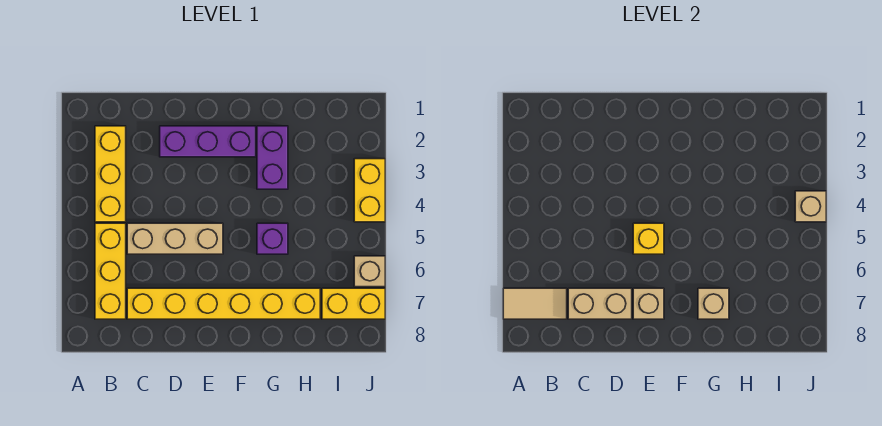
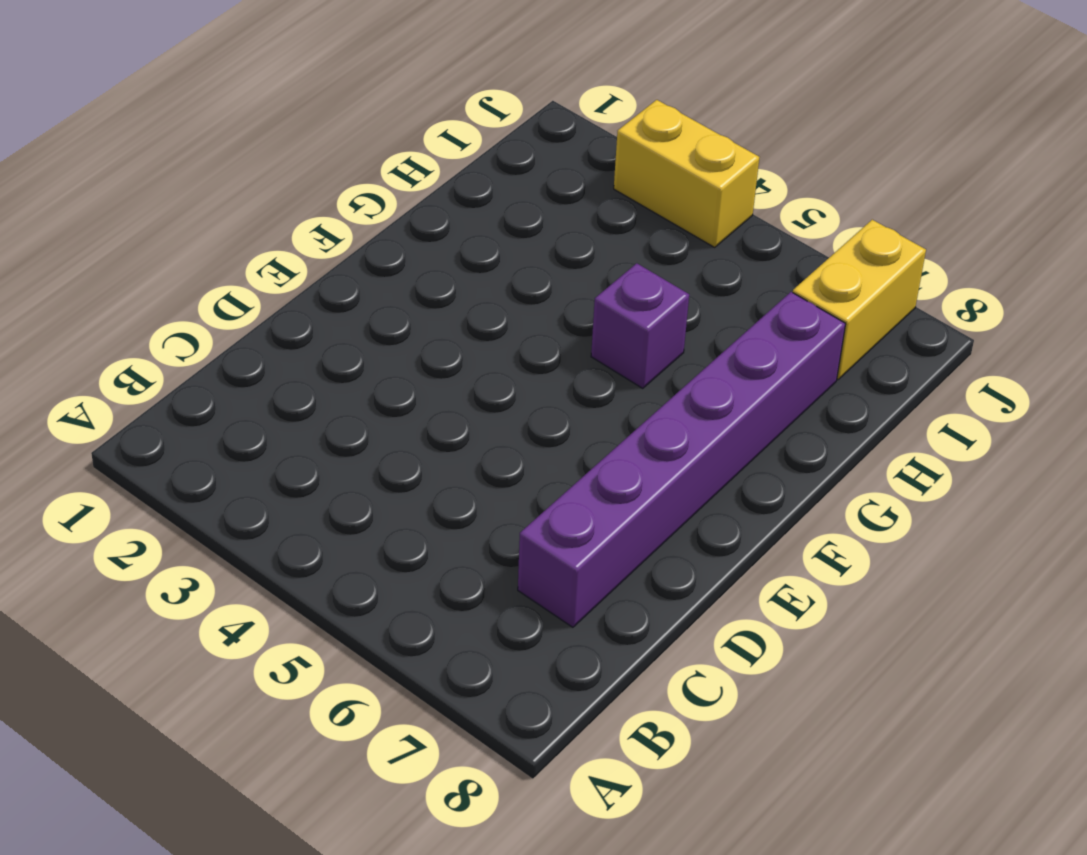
purple 1x6 brick [518,292,846,627] -> yellow 1x6 brick [127,288,320,319]
none -> yellow 1x3 brick [95,126,126,222]
none -> yellow 1x3 brick [95,223,126,319]
none -> tan 1x3 brick [127,223,223,254]

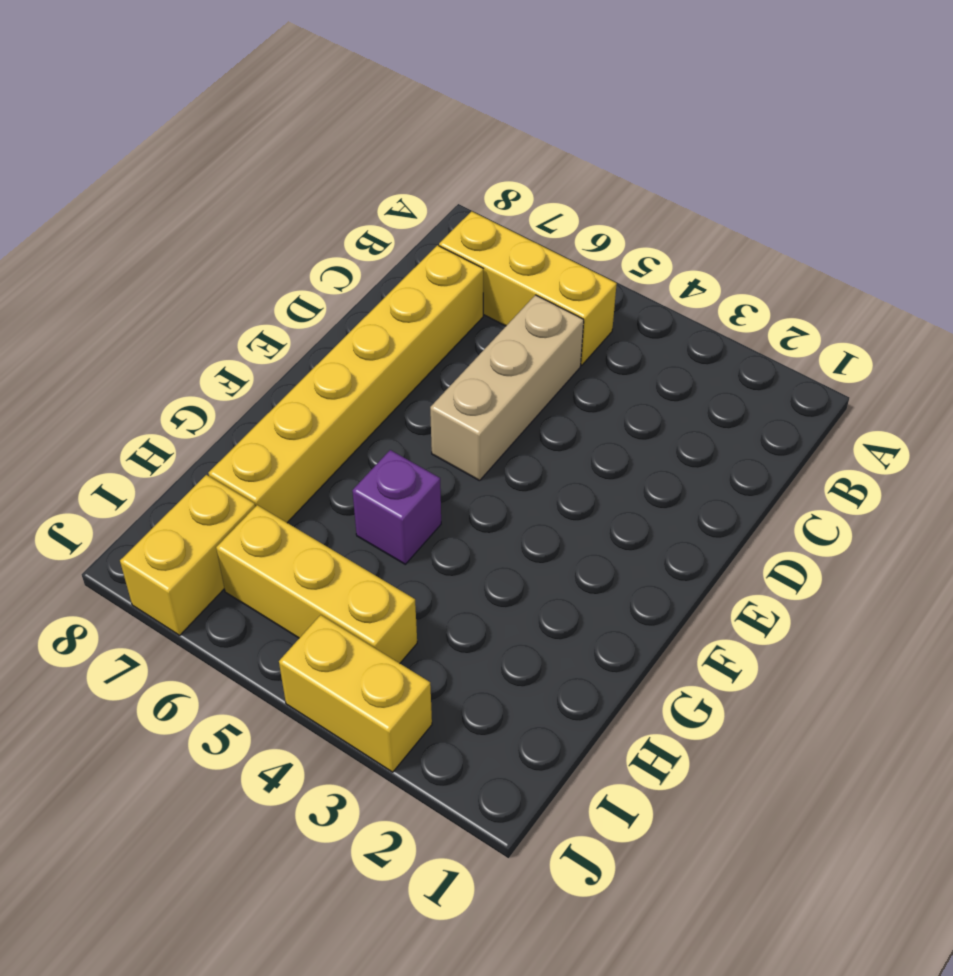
yellow 1x3 brick [216,505,417,663] -> yellow 1x3 brick moved to [95,126,126,222]
none -> purple 1x3 brick [160,126,256,157]
none -> purple 1x2 brick [257,126,288,189]
none -> tan 1x1 brick [354,256,385,287]

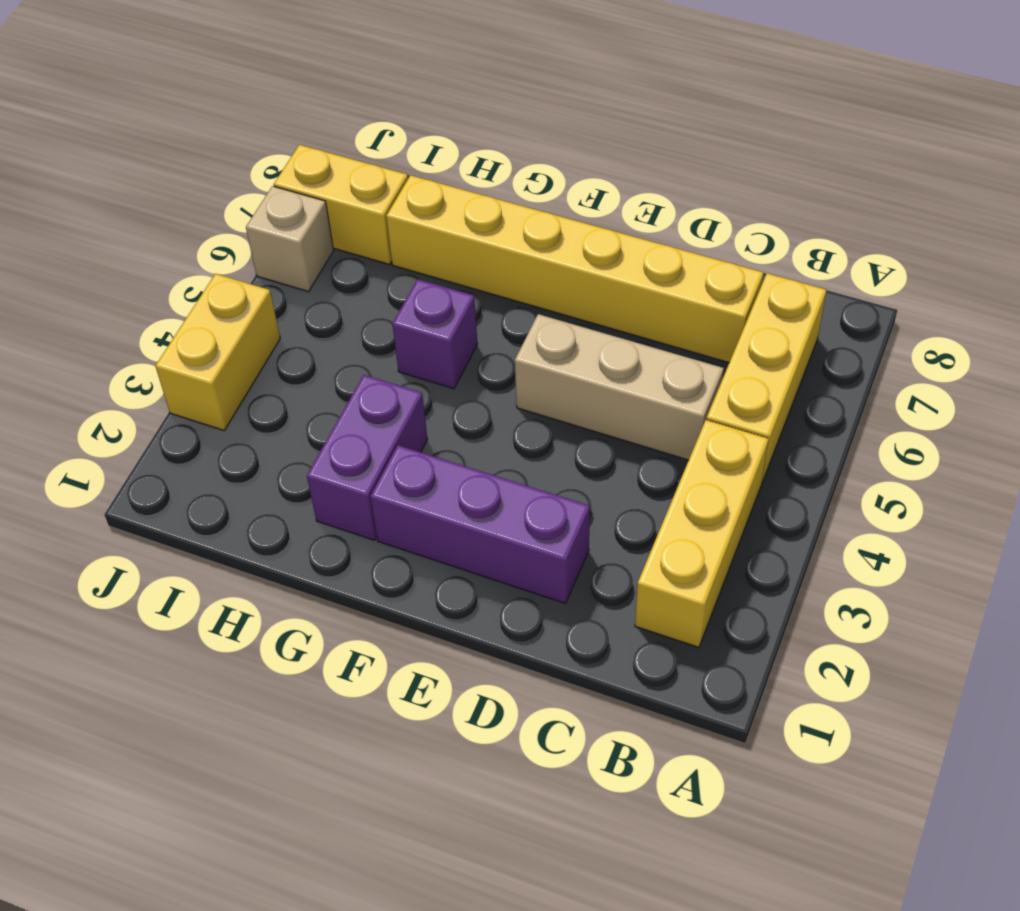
none -> tan 1x2 tile [503,288,567,319]
none -> tan 1x2 brick [568,288,632,319]
none -> yellow 1x1 brick [633,223,664,254]

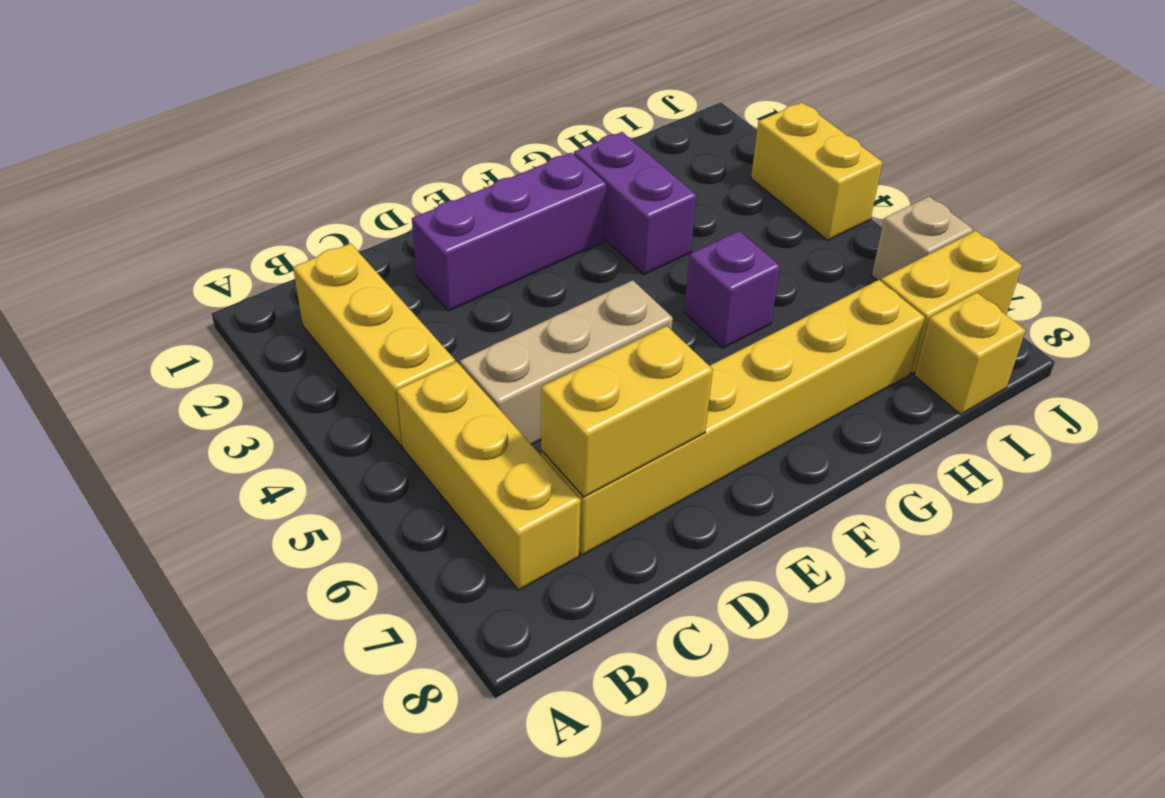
yellow 1x2 brick [541,326,713,497] -> tan 1x2 brick [568,288,632,319]
yellow 1x1 brick [914,293,1026,414] -> yellow 1x1 brick moved to [633,223,664,254]
none -> tan 1x2 tile [503,288,567,319]
none -> tan 1x1 brick [633,288,664,319]
none -> tan 1x1 brick [698,288,729,319]

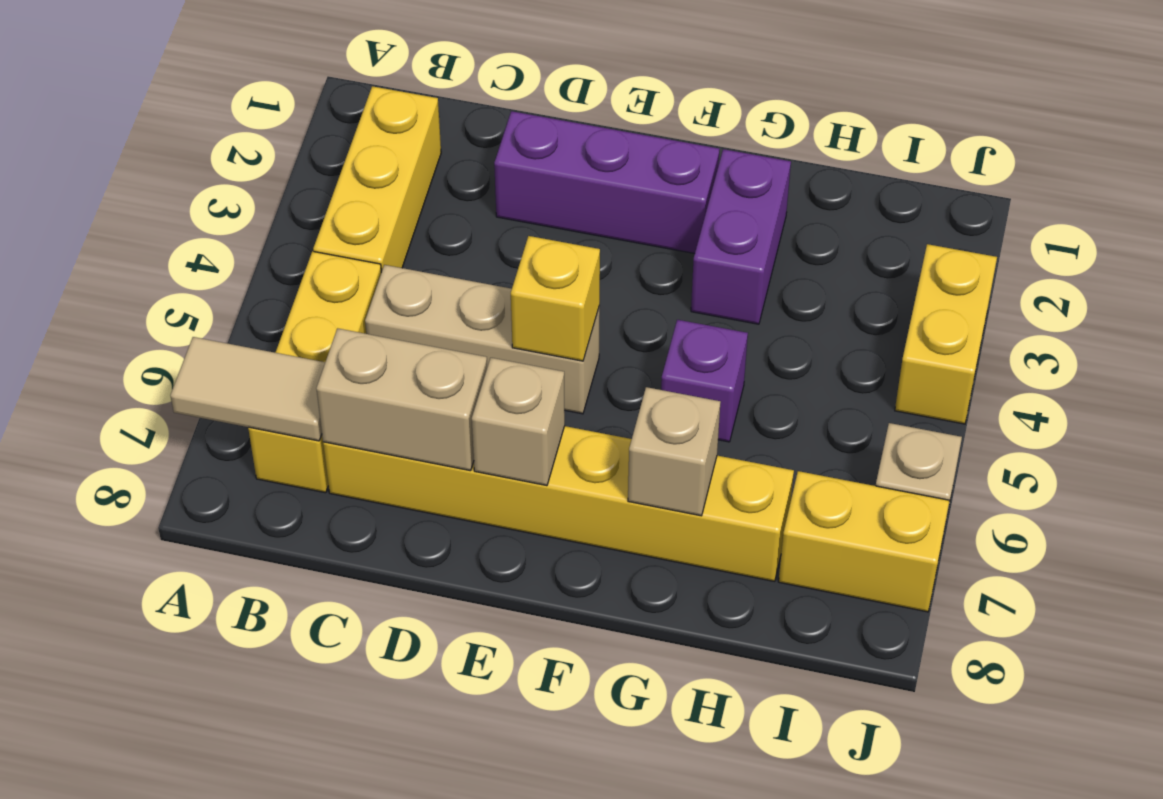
none -> tan 1x1 brick [795,191,826,222]

